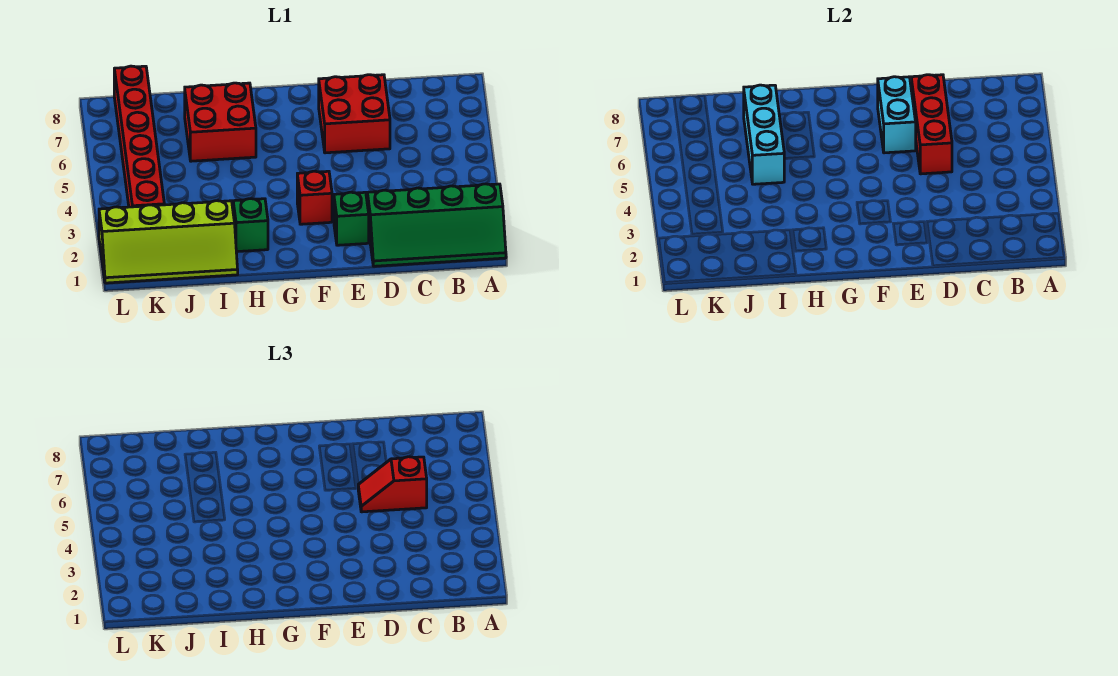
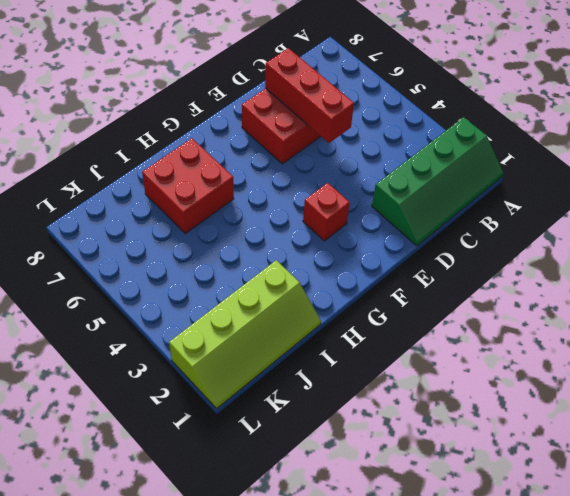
none -> green 1x1 brick [334,192,369,245]
none -> green 1x1 brick [233,199,268,252]
none -> red 1x6 brick [114,66,164,207]

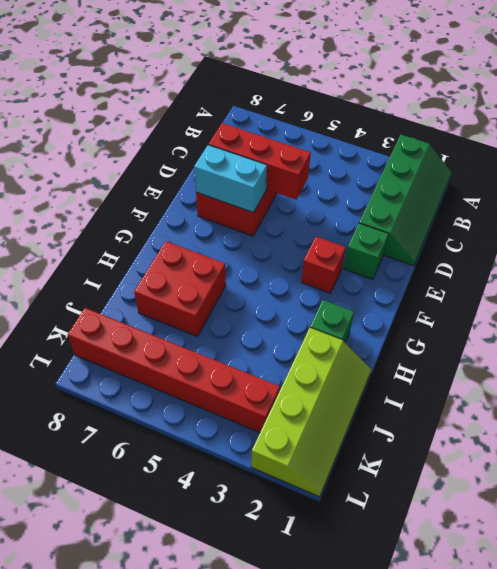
none -> cyan 1x3 brick [744,85,785,184]
none -> red 1x2 slope [358,457,427,512]

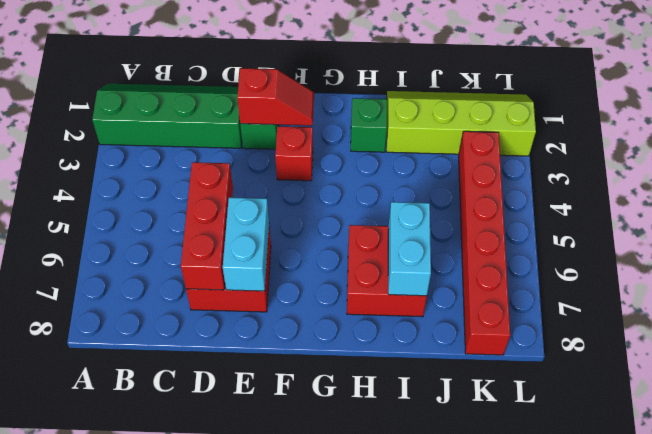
red 1x2 slope [237,68,314,126] -> red 1x2 slope moved to [358,457,427,512]
cyan 1x2 brick [388,202,431,296] -> cyan 1x3 brick [744,85,785,184]

